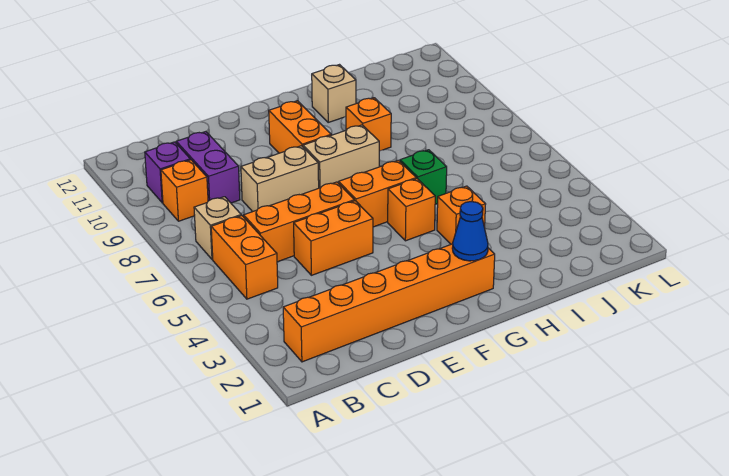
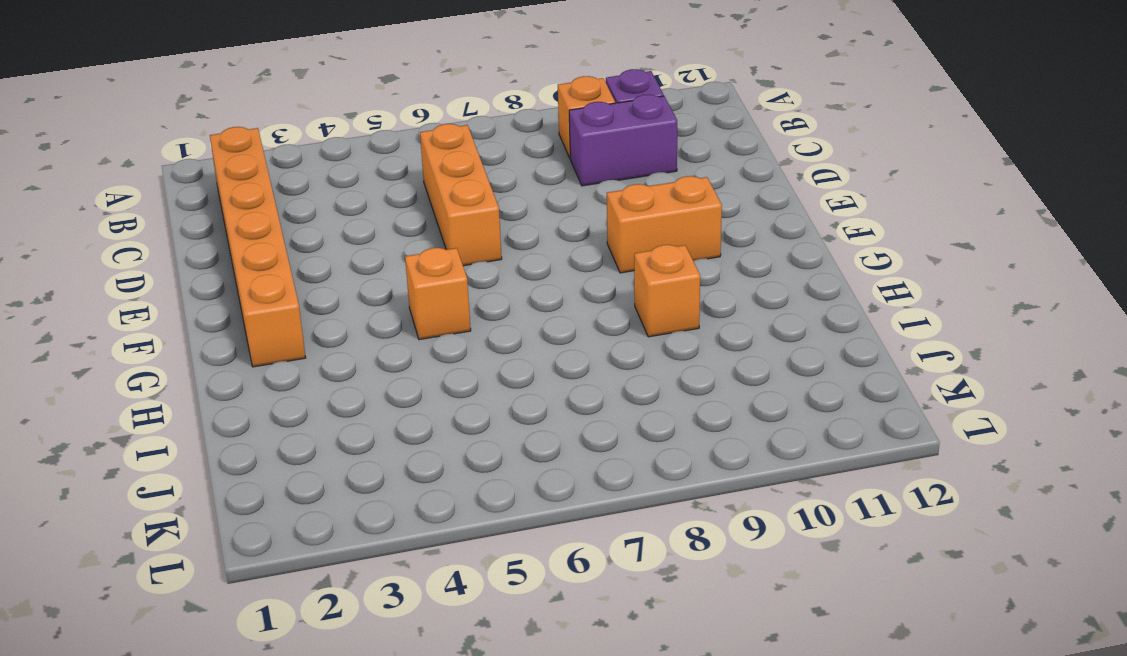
none -> orange 1x2 brick [211,215,278,299]
none -> tan 1x1 brick [194,197,241,259]
none -> orange 1x2 brick [294,201,373,275]

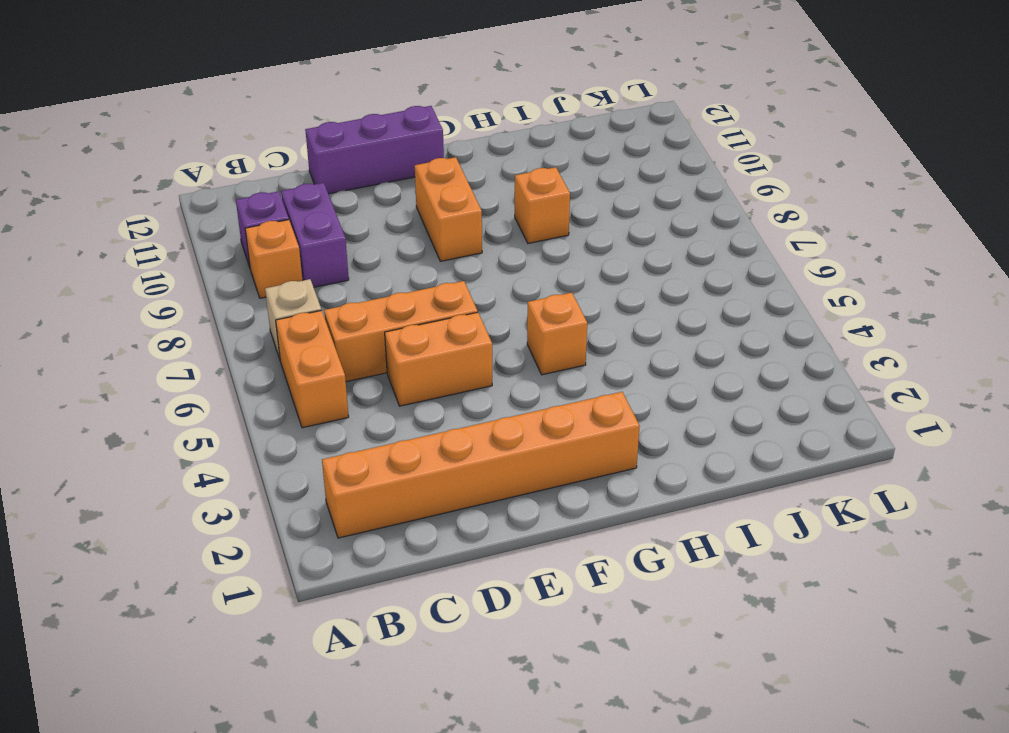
purple 1x3 brick [305,106,444,194] -> none
none -> tan 1x2 brick [241,146,319,212]
none -> orange 1x2 brick [339,160,416,227]
none -> tan 1x2 brick [303,125,379,188]

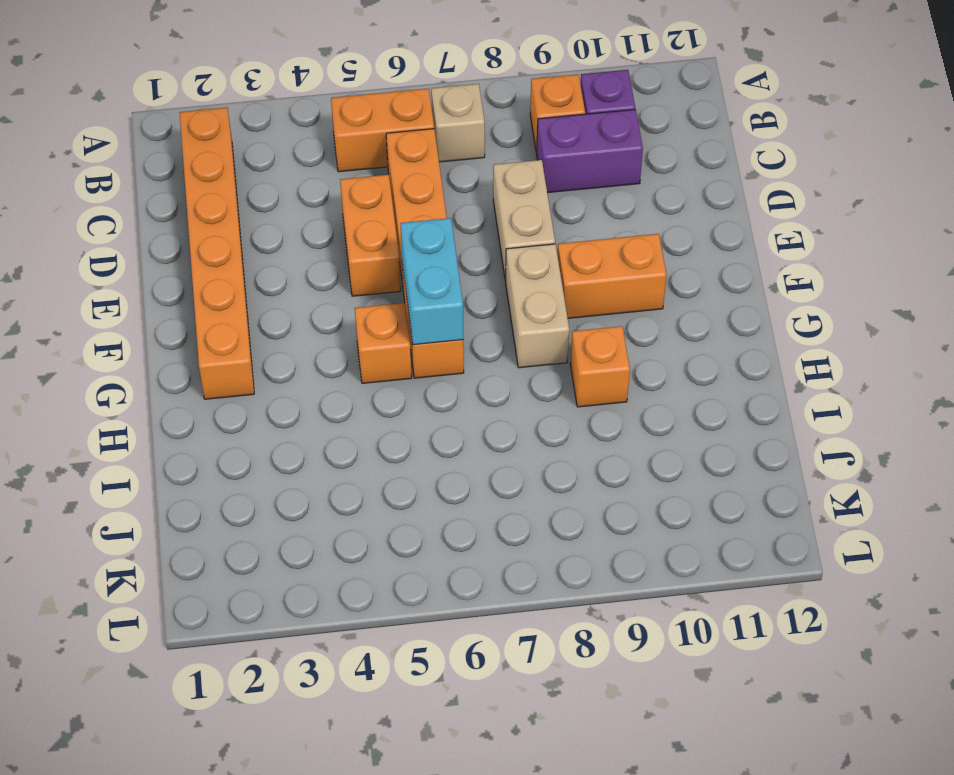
cyan 1x2 brick [401,218,463,345] -> none
none -> orange 1x1 brick [437,186,486,244]
none -> green 1x1 brick [400,150,447,204]
none -> tan 1x1 brick [312,65,356,122]

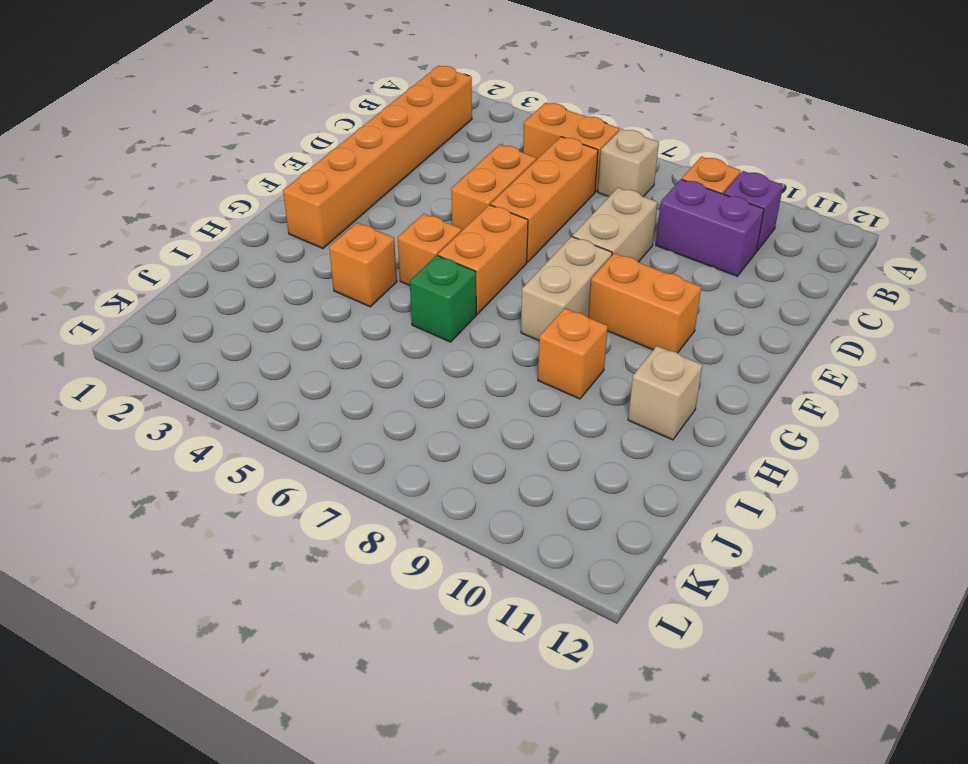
none -> blue 1x1 cone [452,202,488,261]

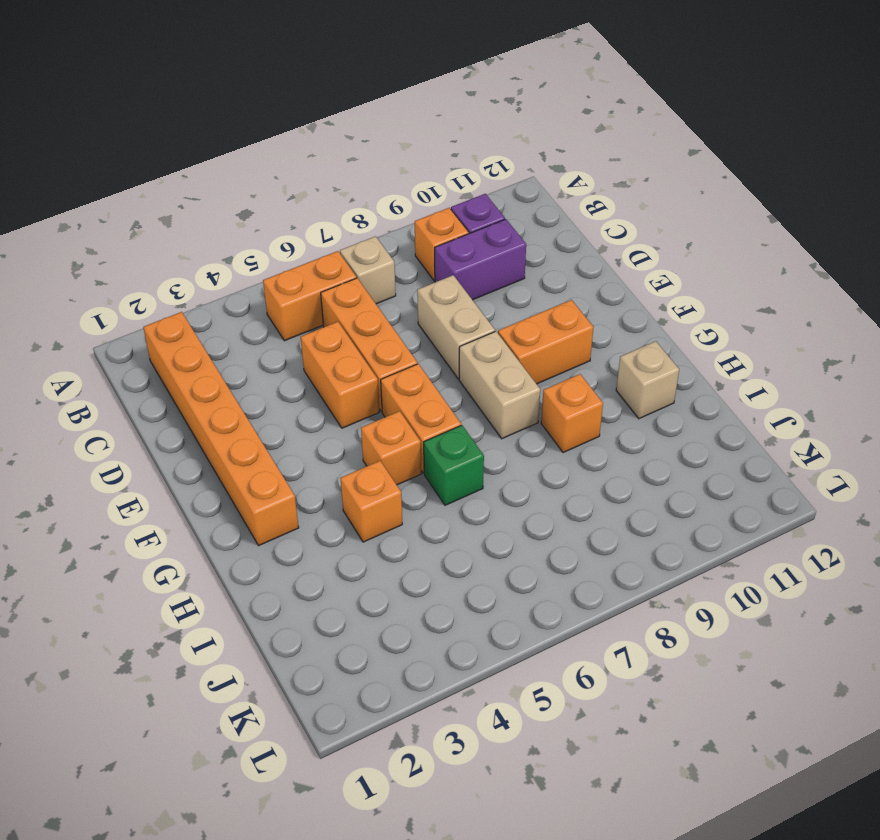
none -> blue 1x1 cone [452,202,488,261]

